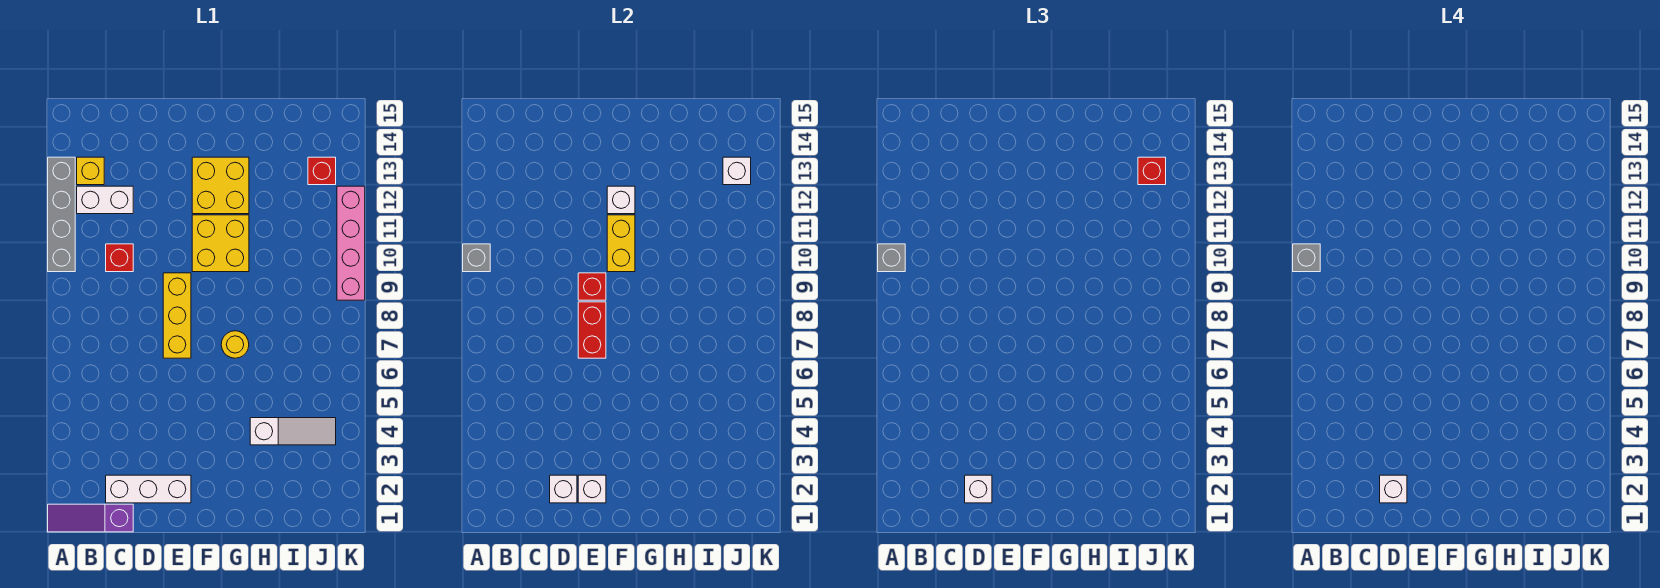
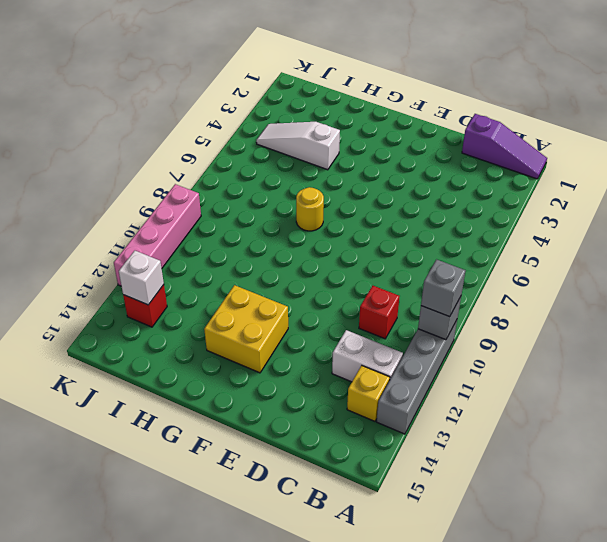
none -> white 1x3 brick [106,475,191,503]
none -> yellow 1x3 brick [163,273,191,358]
none -> yellow 2x2 brick [192,215,249,272]

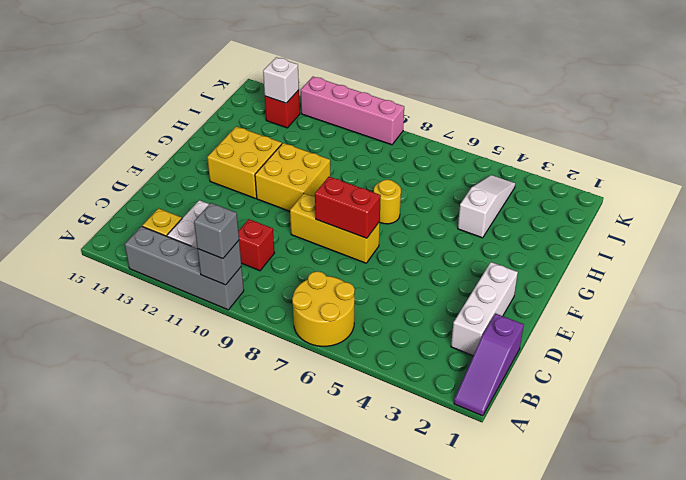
yellow 2x2 round brick [292,271,355,346] -> none
none -> white 1x1 brick [550,475,577,503]
none -> white 1x1 brick [578,475,606,503]
none -> red 1x1 brick [578,273,606,300]

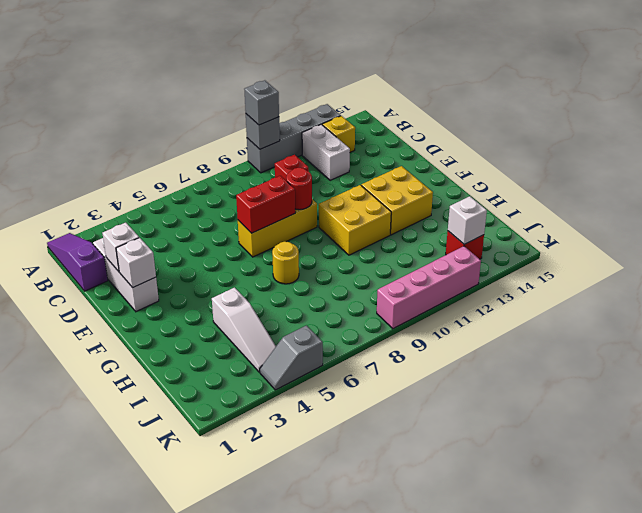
red 1x1 round brick [286,168,312,210] -> red 1x1 brick [578,273,606,300]
grey 1x2 slope [260,325,323,390] -> none
none -> yellow 1x2 brick [607,215,635,272]
none -> white 1x1 brick [607,186,635,214]
none -> white 1x1 brick [965,475,992,503]

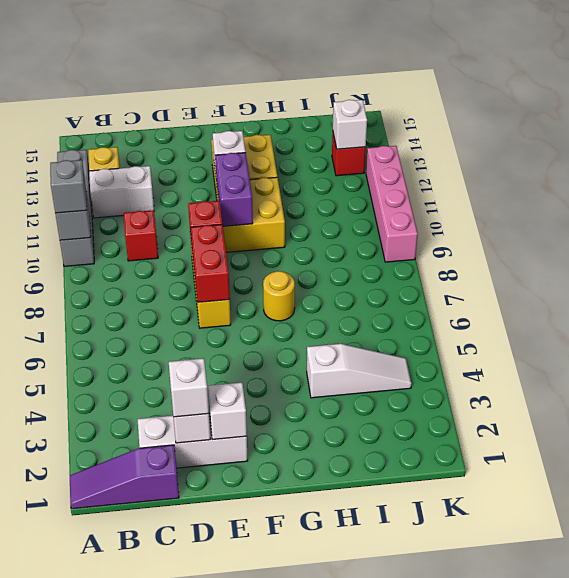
purple 1x2 brick [215,153,253,226] -> yellow 1x2 brick [607,215,635,272]
none -> red 1x1 brick [1138,157,1166,185]
none -> grey 1x1 brick [1293,244,1320,272]
none -> white 1x1 brick [1380,475,1407,503]

